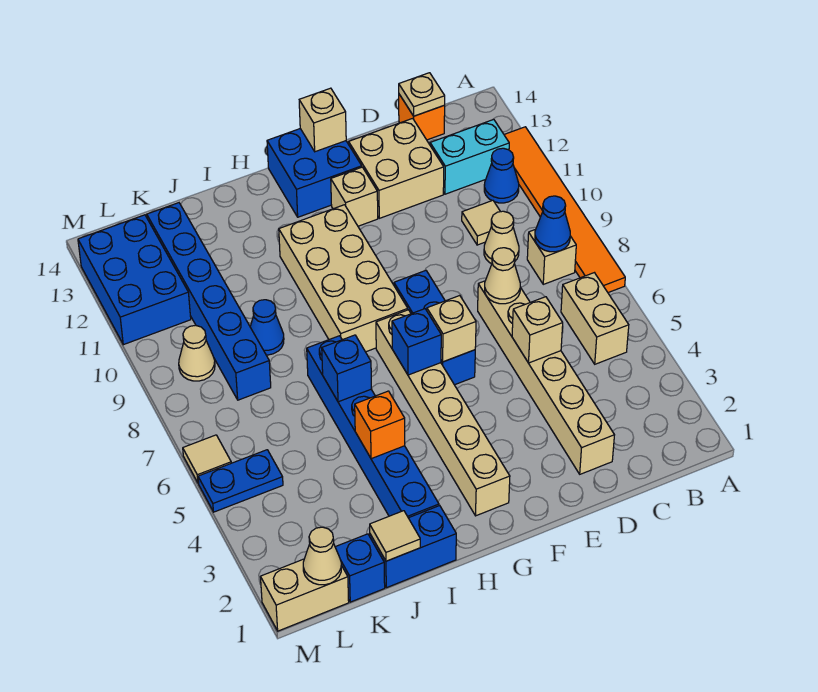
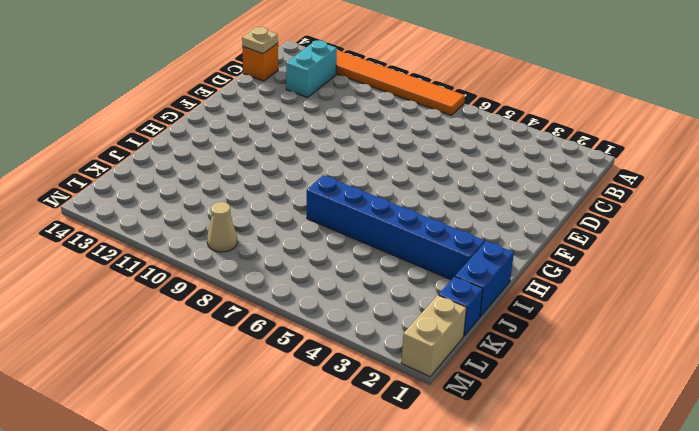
none -> tan 1x2 brick [561,273,629,364]
none -> tan 1x1 brick [527,229,576,284]
none -> blue 1x1 cone [484,148,519,203]
none -> tan 1x1 cone [484,211,519,264]

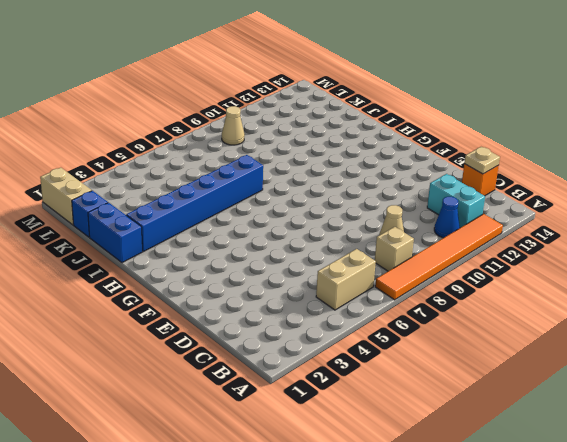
none -> tan 1x1 tile [462,200,500,245]
none -> tan 1x6 brick [478,281,614,474]
none -> tan 2x2 brick [349,118,444,218]
none -> blue 1x3 brick [394,271,475,385]

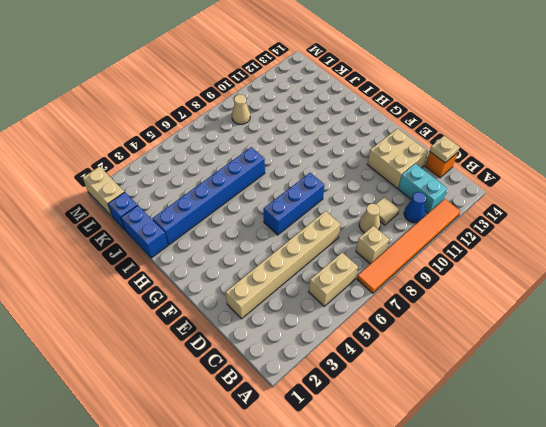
none -> tan 1x1 brick [331,167,378,226]
none -> blue 2x2 brick [267,129,362,217]
none -> tan 1x6 brick [376,310,510,516]
none -> tan 2x4 brick [279,205,408,352]

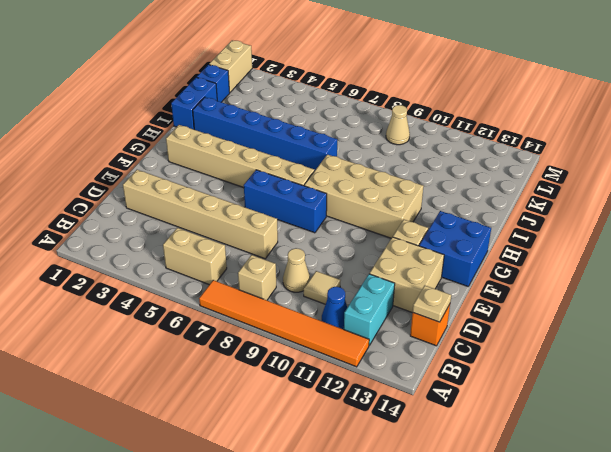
none -> blue 1x1 cone [250,300,284,355]
none -> blue 1x6 brick [147,203,271,400]
none -> blue 1x2 plate [198,450,283,512]
none -> blue 2x3 brick [78,215,191,345]

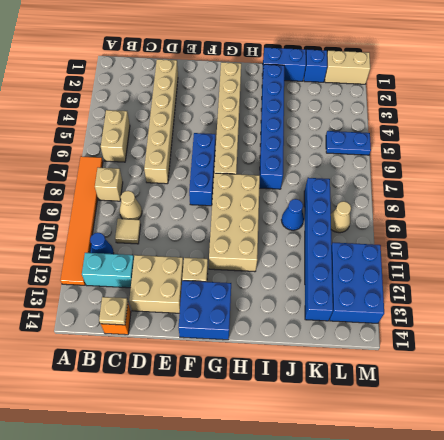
none -> tan 1x1 tile [183,435,231,483]
none -> blue 1x1 cone [535,196,570,252]
none -> tan 1x1 brick [512,297,563,363]
none -> tan 1x1 cone [485,248,520,304]

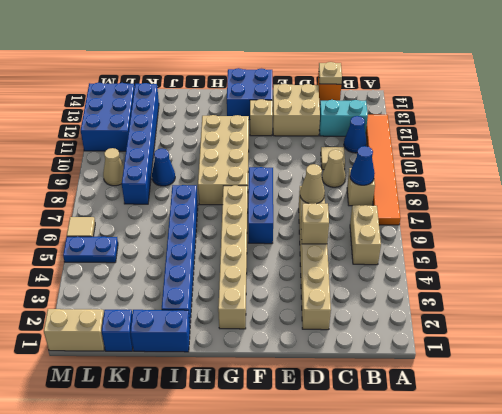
none -> tan 1x1 brick [427,296,476,362]
none -> tan 1x1 brick [299,88,346,152]
none -> blue 1x1 brick [392,309,441,375]
none -> orange 1x1 brick [355,391,405,459]

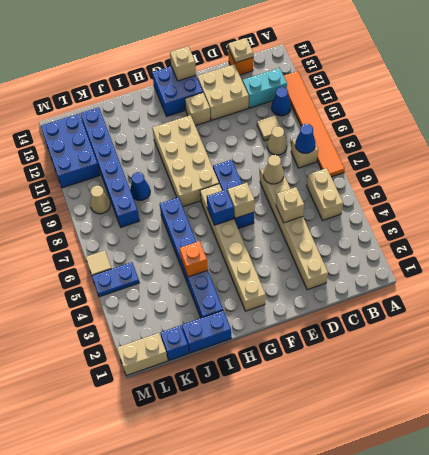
none -> blue 1x1 brick [322,335,371,402]
none -> tan 1x1 tile [370,511,420,561]
none -> tan 1x1 cone [303,527,341,585]

